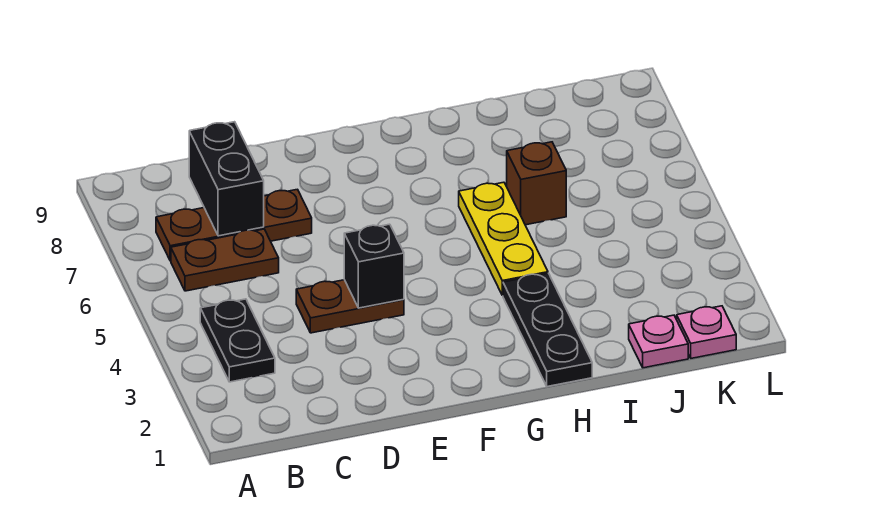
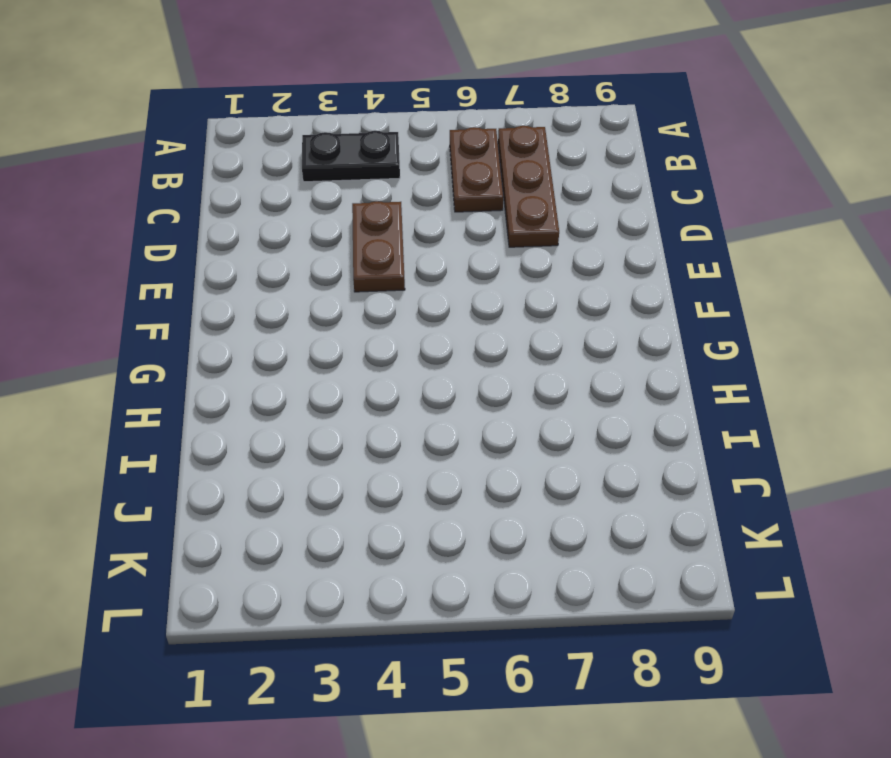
none -> black 1x3 plate [503,273,592,387]
none -> yellow 1x3 plate [459,182,548,296]

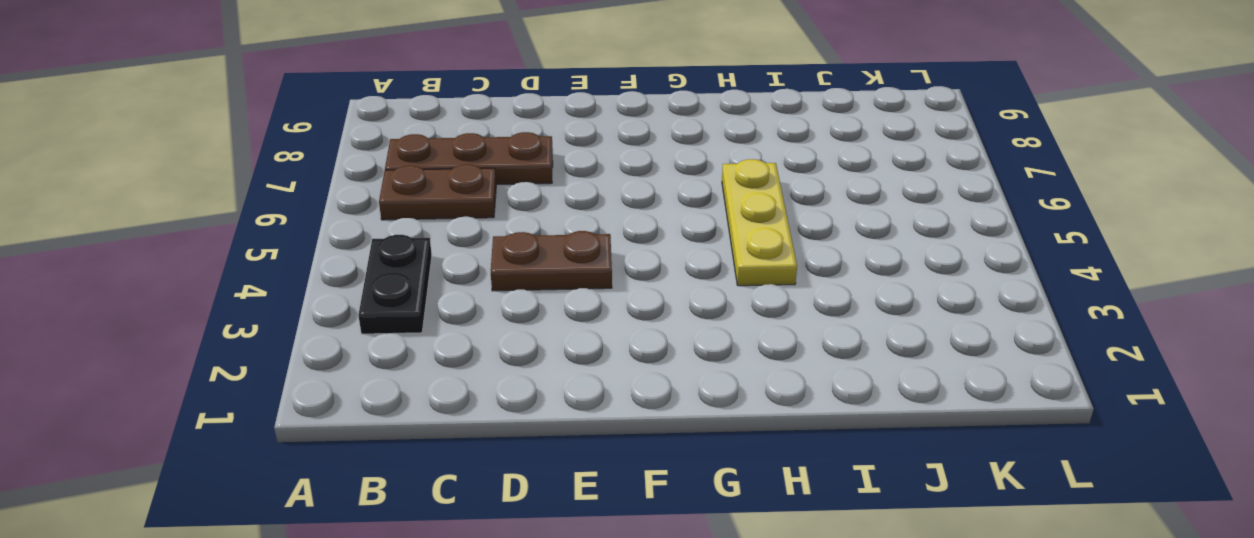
none -> black 1x3 plate [503,273,592,387]
none -> brown 1x1 brick [507,142,566,225]

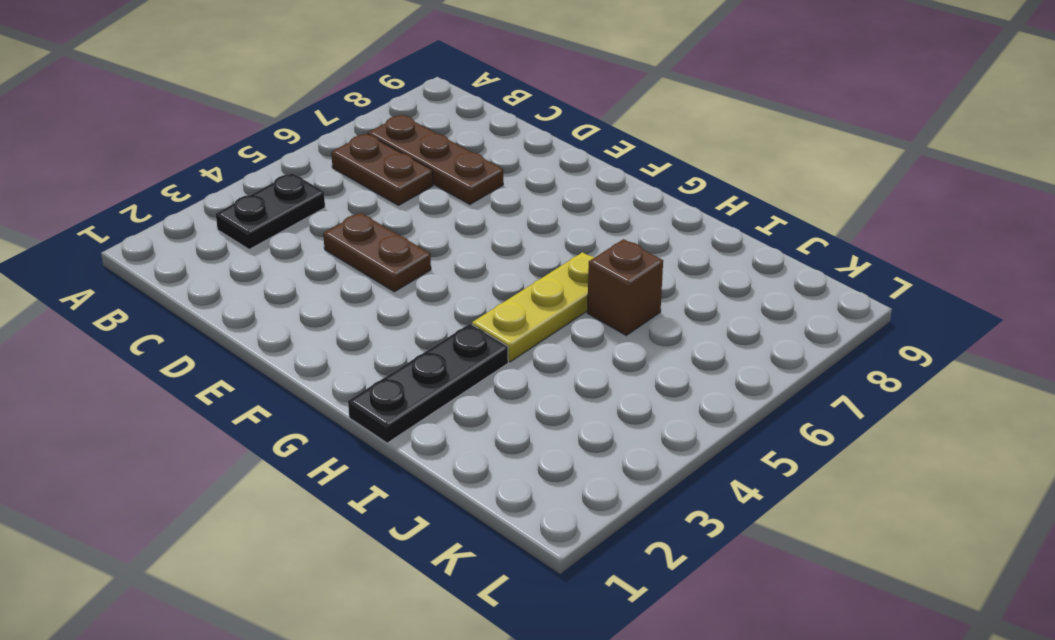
none -> pink 1x1 plate [629,315,688,368]
none -> pink 1x1 plate [677,306,736,358]

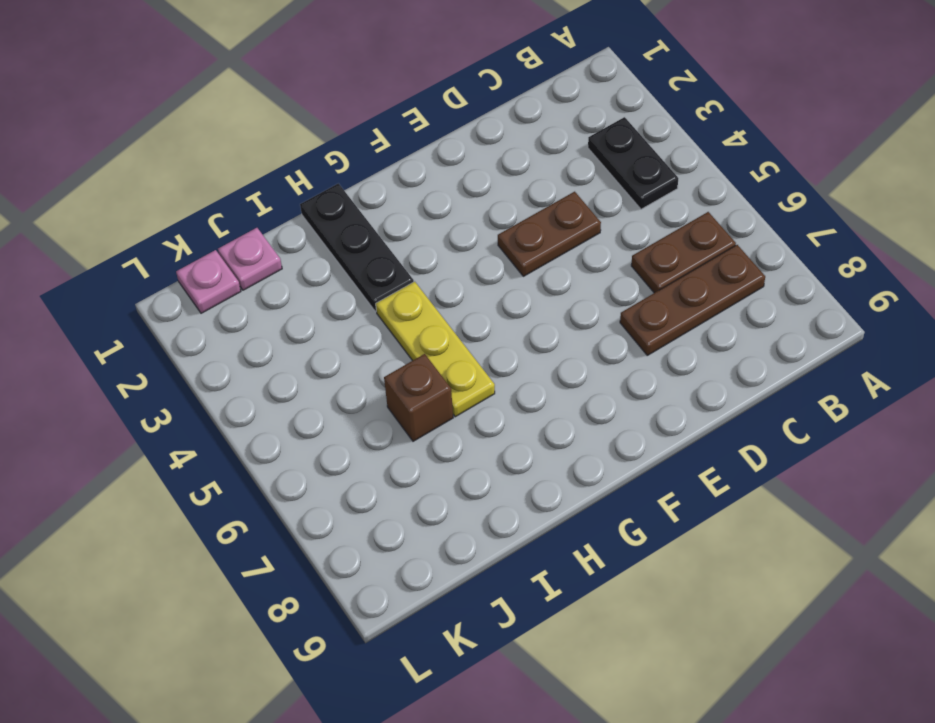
none -> black 1x2 brick [189,122,264,236]
none -> black 1x1 brick [344,224,404,308]

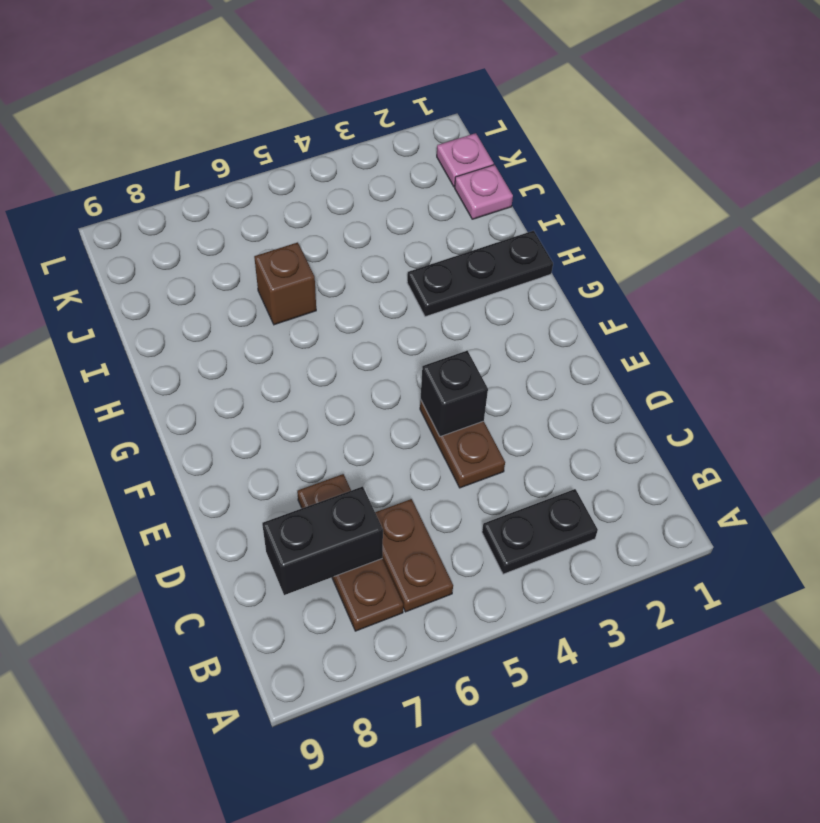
none -> yellow 1x3 plate [459,182,548,296]

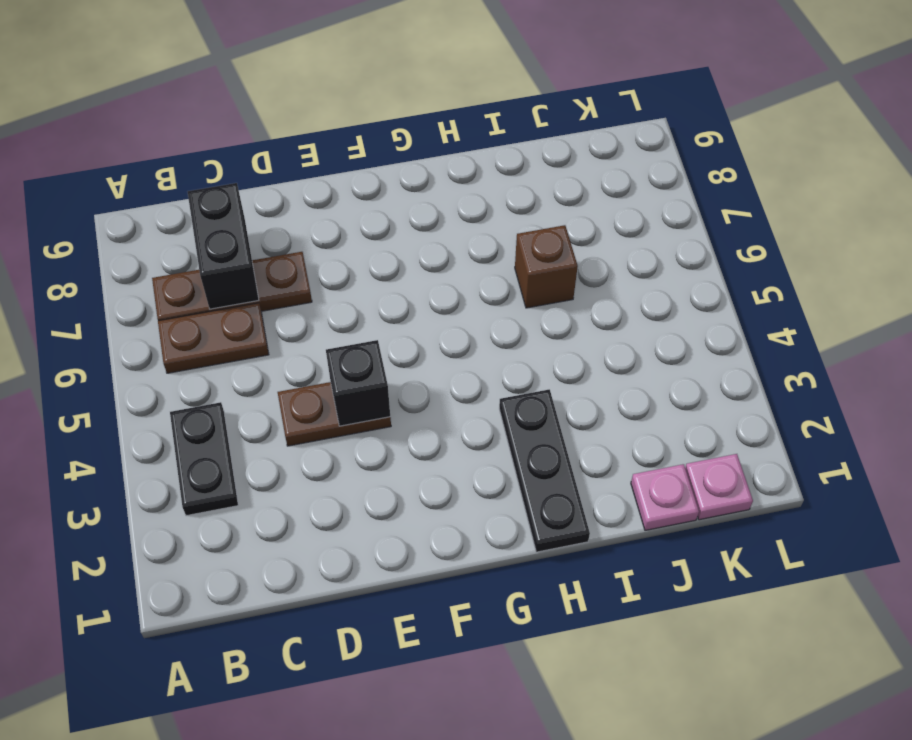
none -> yellow 1x3 plate [459,182,548,296]

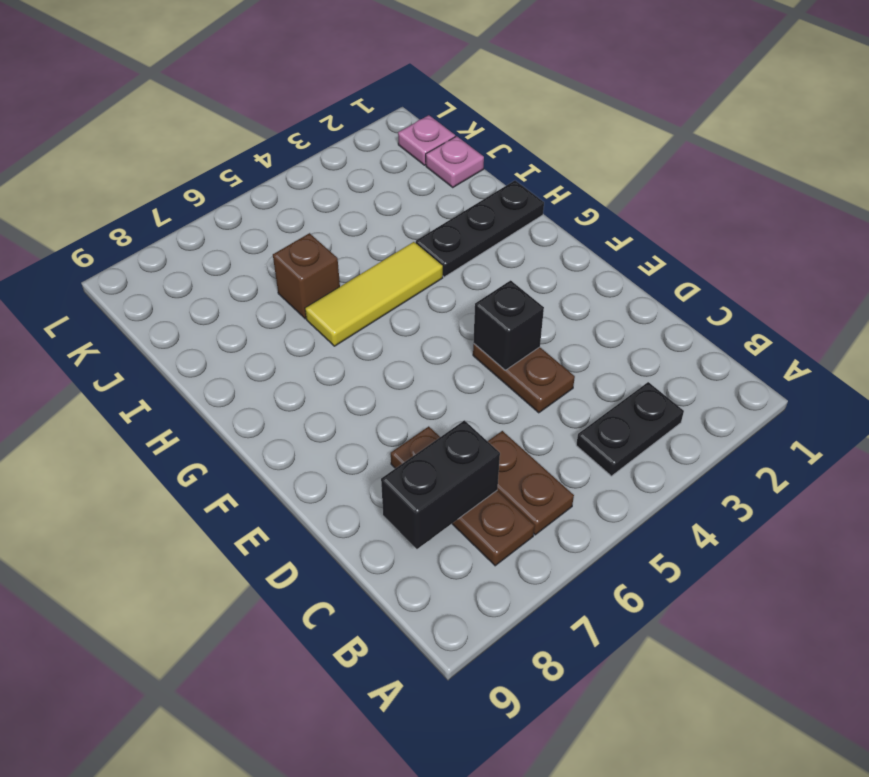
yellow 1x3 tile [305,242,443,346] -> yellow 1x3 plate [459,182,548,296]

